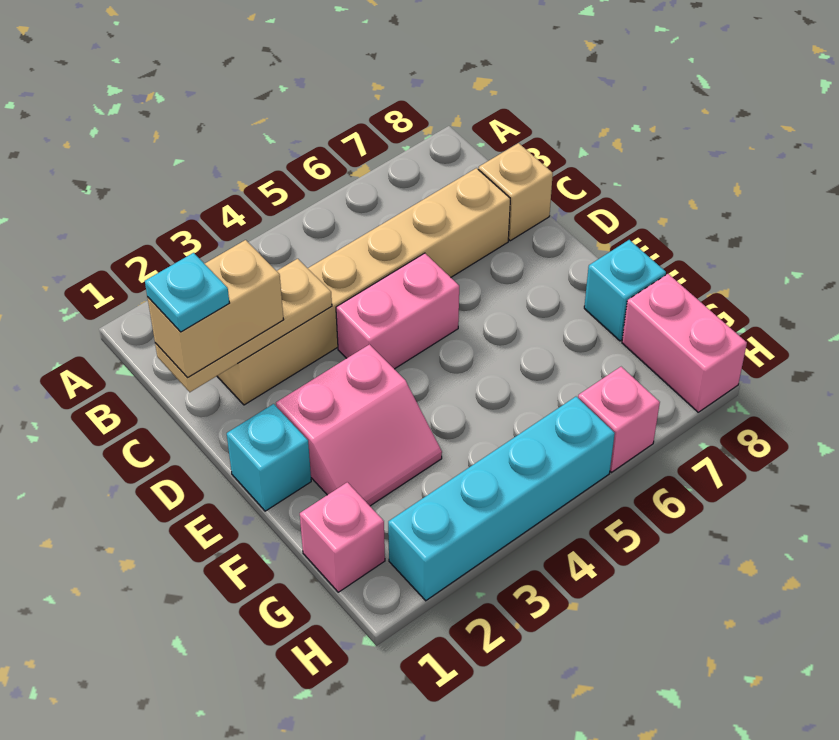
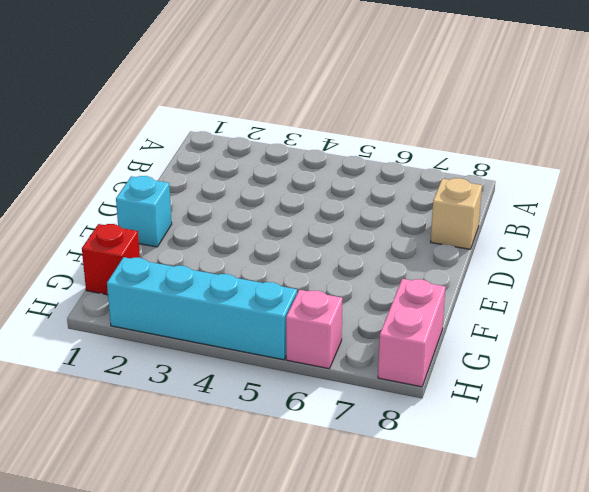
red 1x1 brick [82,224,140,295] -> pink 1x1 brick [300,482,385,592]
none -> tan 1x6 brick [217,168,510,405]
none -> pink 1x2 brick [336,253,459,369]
none -> pink 2x2 slope [276,344,442,506]

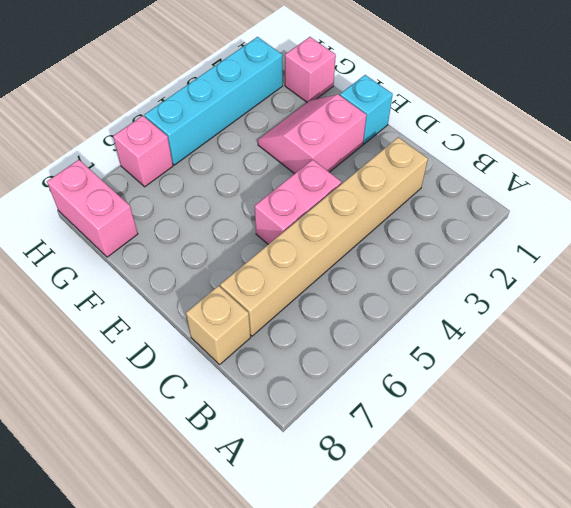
none -> cyan 1x1 brick [584,240,666,341]
none -> tan 1x3 plate [155,259,332,392]
none -> tan 1x2 brick [147,240,284,378]

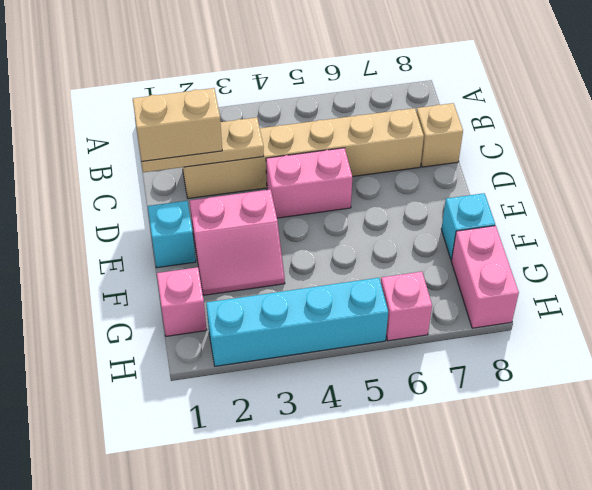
none -> cyan 1x1 plate [145,253,229,332]

